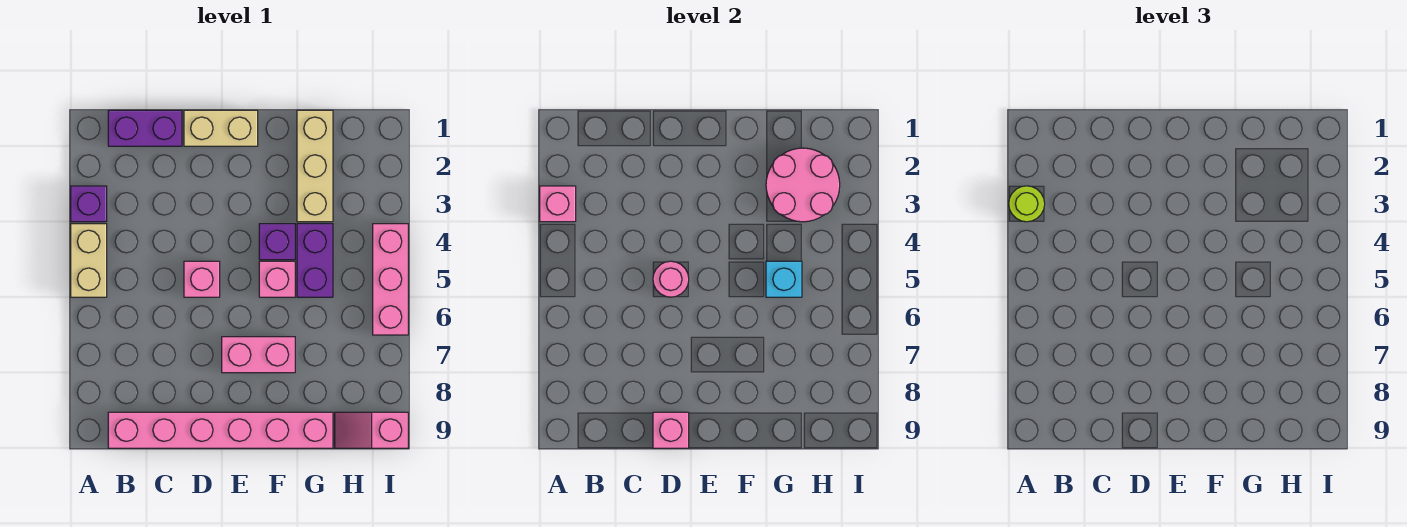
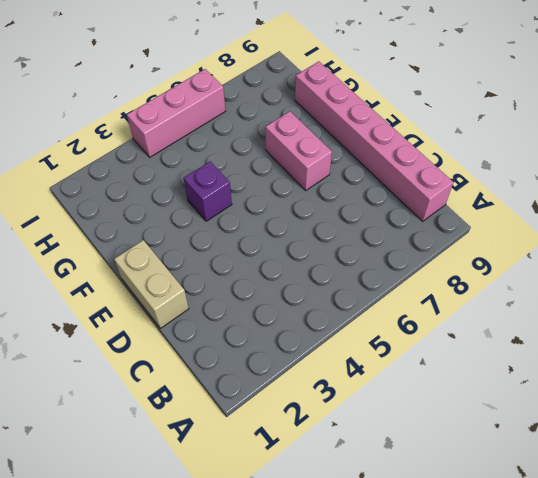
none -> purple 1x1 brick [71,186,107,222]
none -> tan 1x2 brick [71,224,107,297]
none -> purple 1x2 brick [108,110,182,146]

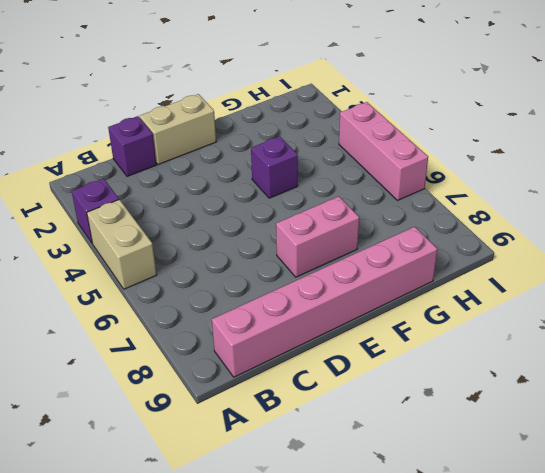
purple 1x1 brick [108,116,156,176] -> purple 1x2 brick [108,110,182,146]
none -> pink 1x1 brick [184,261,220,297]
none -> pink 1x1 brick [259,261,295,297]
none -> tan 1x3 brick [297,110,333,222]

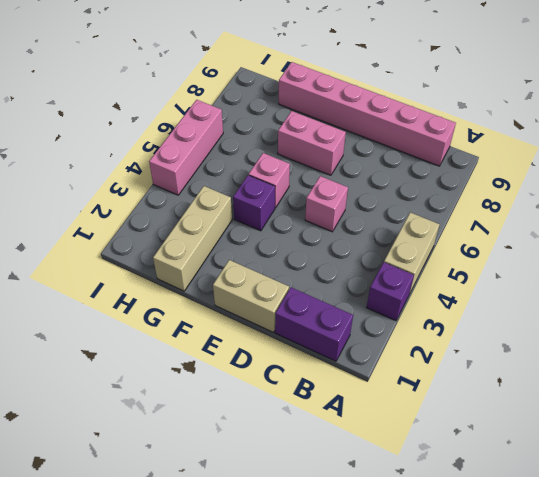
none -> purple 1x2 brick [297,224,333,297]
none -> pink 1x2 slope [335,412,408,448]
none -> pink 1x1 brick [540,186,576,222]

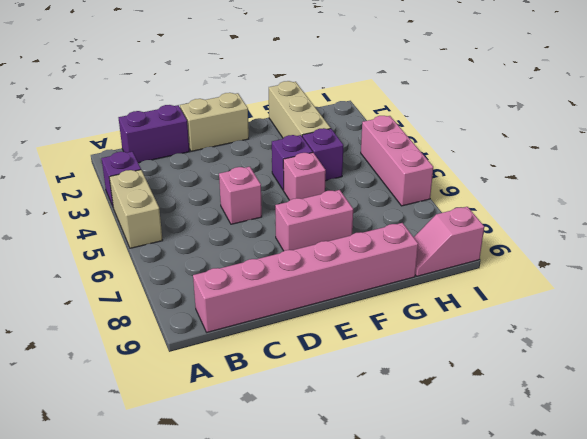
purple 1x1 brick [302,128,343,181] -> purple 1x2 brick [297,224,333,297]
none -> pink 1x1 brick [540,186,576,222]
none -> pink 1x1 round brick [653,261,689,297]
none -> pink 1x1 brick [653,412,689,448]

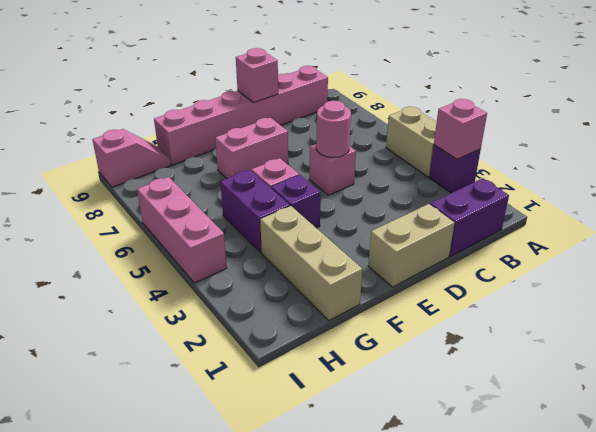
none -> pink 2x2 round brick [766,148,840,222]
none -> cyan 1x1 brick [766,261,802,297]
none -> lime 1x1 round brick [1009,186,1045,222]

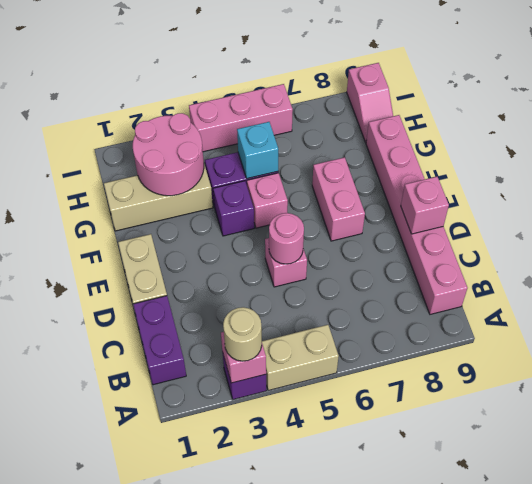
tan 1x1 round brick [223,307,262,361] -> lime 1x1 round brick [1009,186,1045,222]

